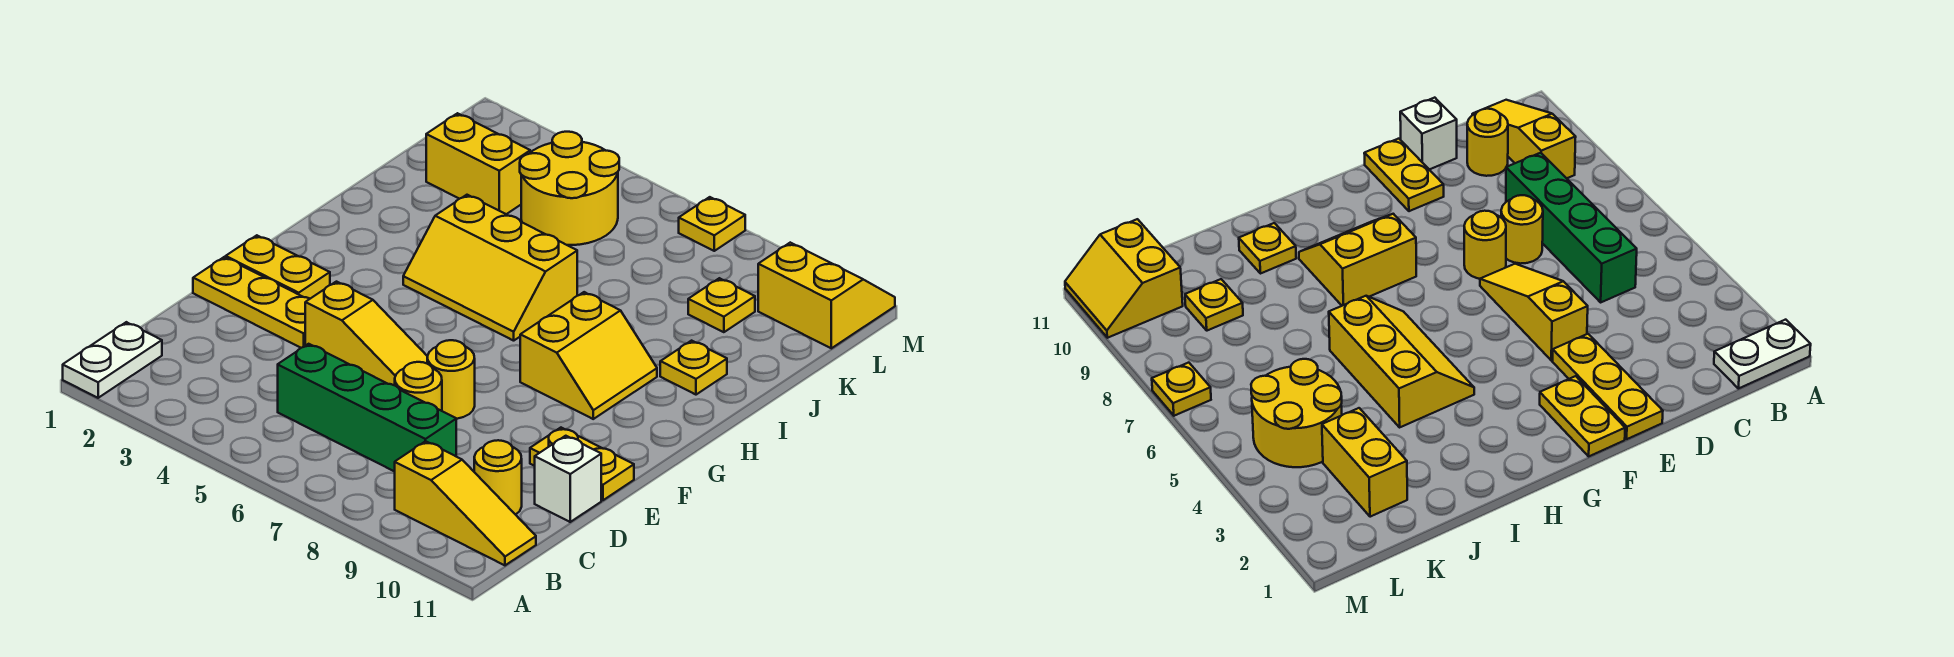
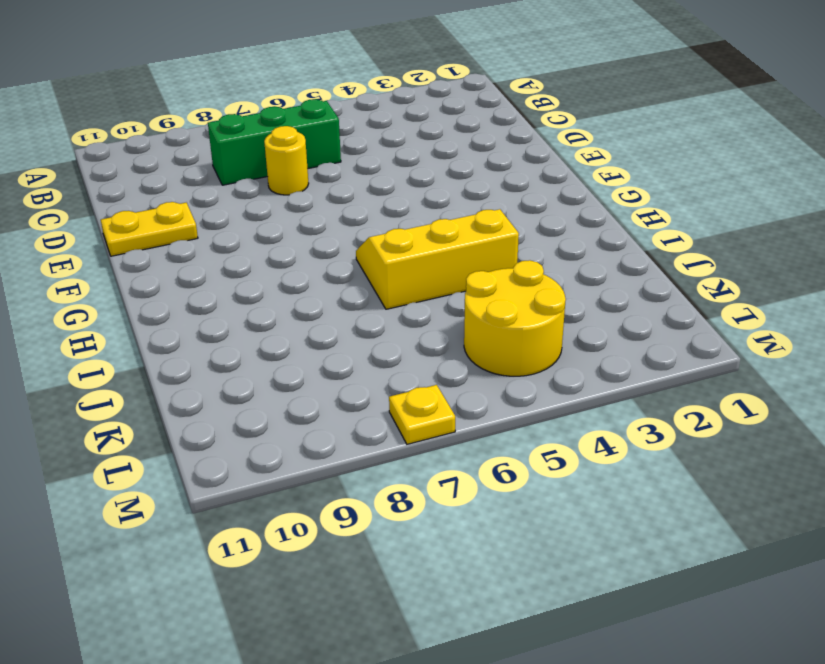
green 1x3 brick [208,99,341,185] -> green 1x4 brick [278,344,456,472]
none -> white 1x2 plate [63,322,162,398]
none -> yellow 1x3 slope [395,441,536,565]
none -> yellow 1x1 round brick [474,440,522,515]

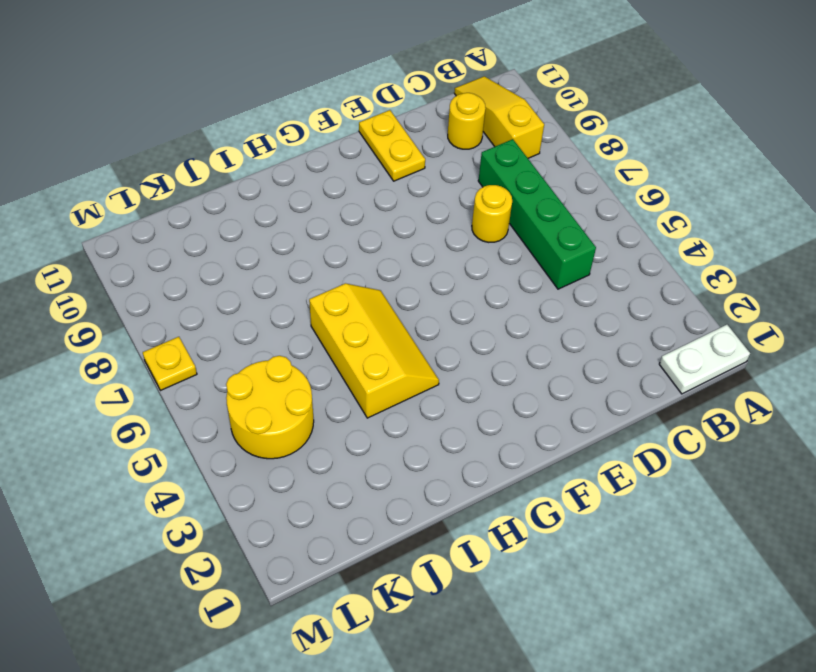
none -> white 1x1 brick [535,436,601,522]
none -> yellow 1x3 plate [193,257,310,348]
none -> yellow 1x3 slope [305,282,427,385]

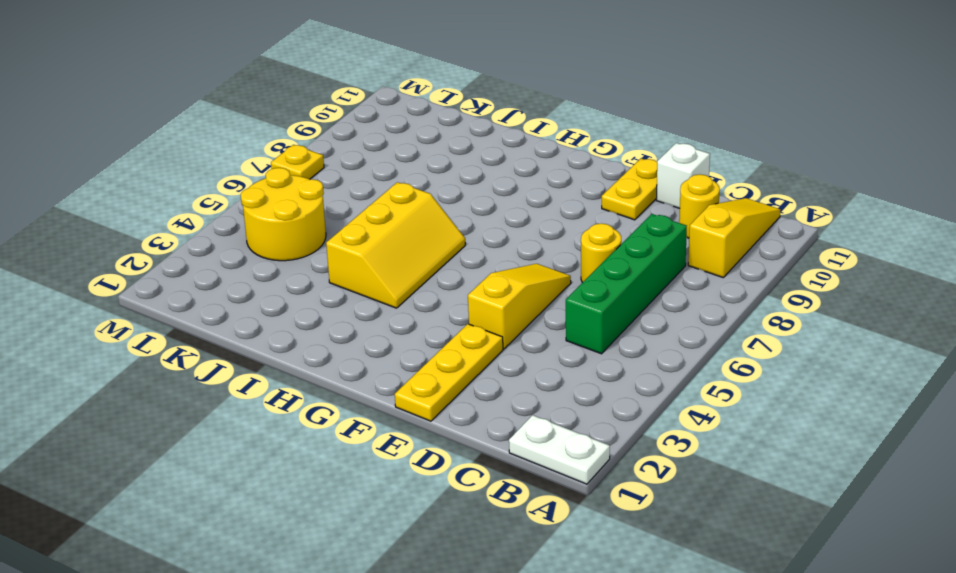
none -> yellow 1x1 round brick [427,340,475,419]
none -> yellow 1x2 plate [226,235,330,299]
none -> yellow 2x2 slope [520,292,657,419]

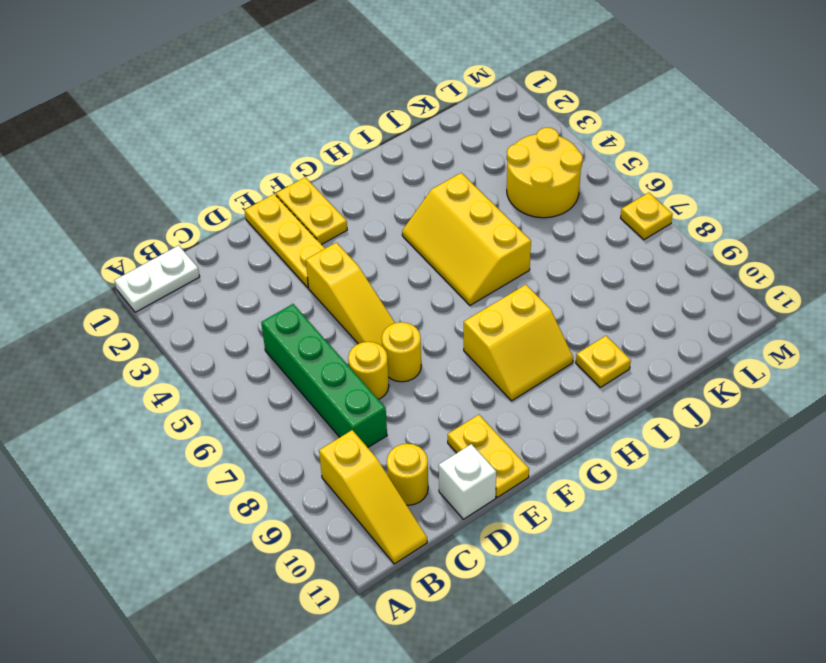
none -> yellow 1x2 brick [426,113,530,214]
none -> yellow 1x1 plate [688,278,755,332]
none -> yellow 2x2 slope [758,243,895,348]

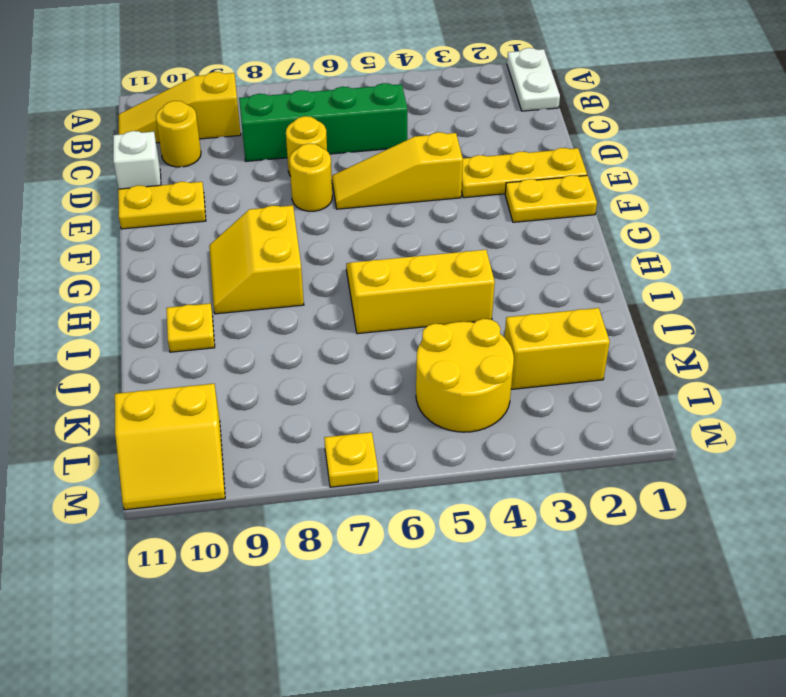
none -> yellow 1x1 plate [688,278,755,332]

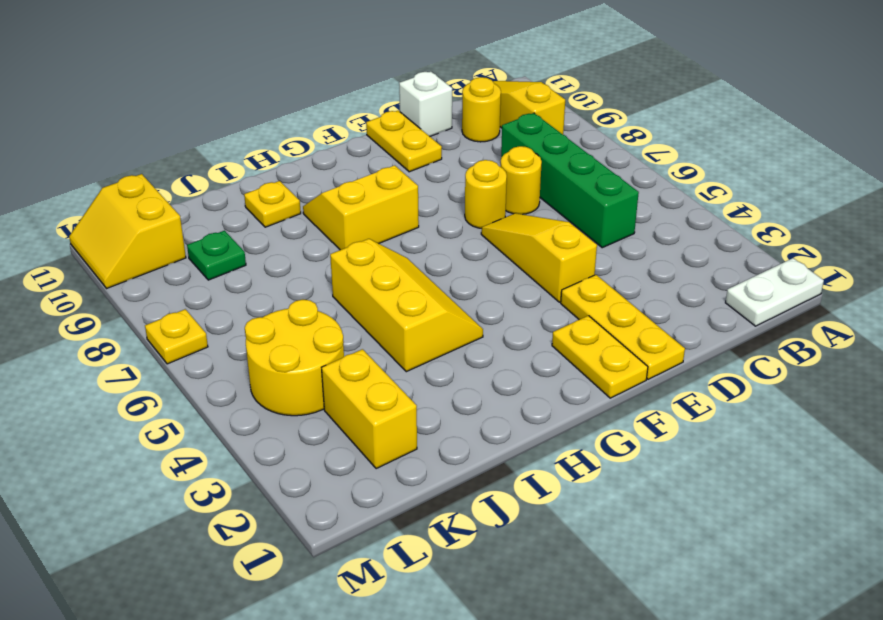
green 1x1 plate [187,231,246,280] -> yellow 1x1 plate [688,278,755,332]

